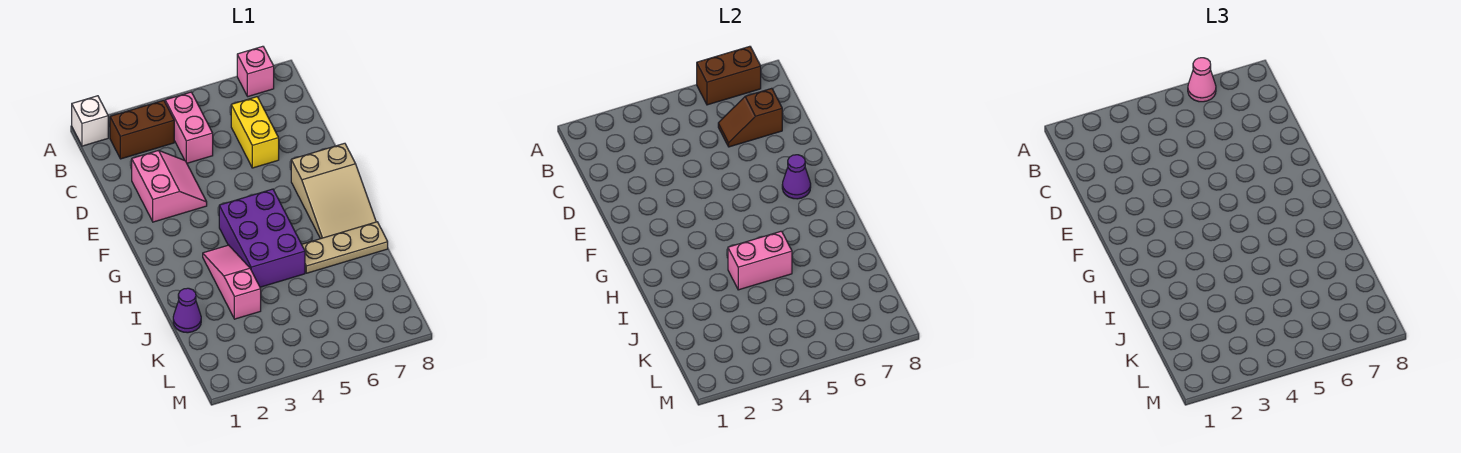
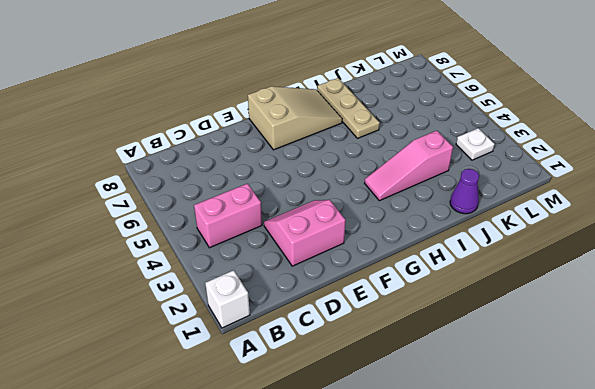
white 1x1 plate [456,128,495,160] -> none
none -> pink 1x1 brick [237,46,274,96]
none -> brown 1x2 brick [110,100,174,159]
none -> yellow 1x2 brick [231,97,279,168]

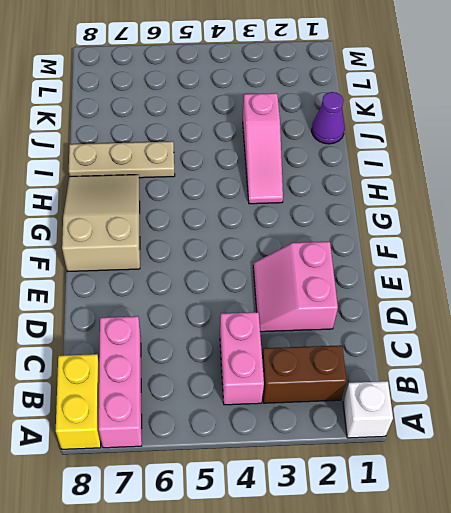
pink 1x3 brick [99,316,142,448] -> pink 1x1 brick [237,46,274,96]
yellow 1x2 brick [56,354,101,449] -> yellow 1x2 brick moved to [231,97,279,168]
none -> purple 2x3 brick [219,189,305,287]
none -> brown 1x2 brick [697,46,761,105]
none -> brown 1x2 slope [718,88,782,147]

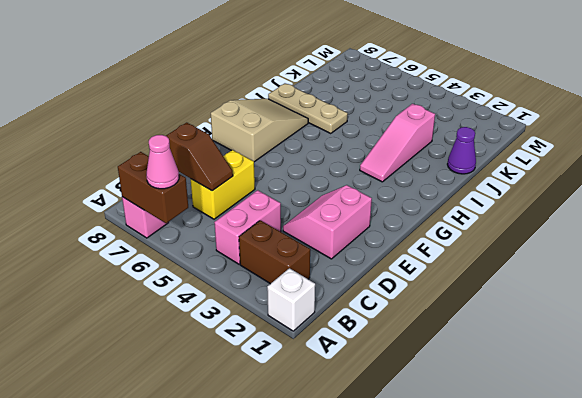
none -> purple 2x3 brick [219,189,305,287]
none -> purple 1x1 cone [782,155,811,199]
none -> pink 1x2 brick [728,231,792,290]

